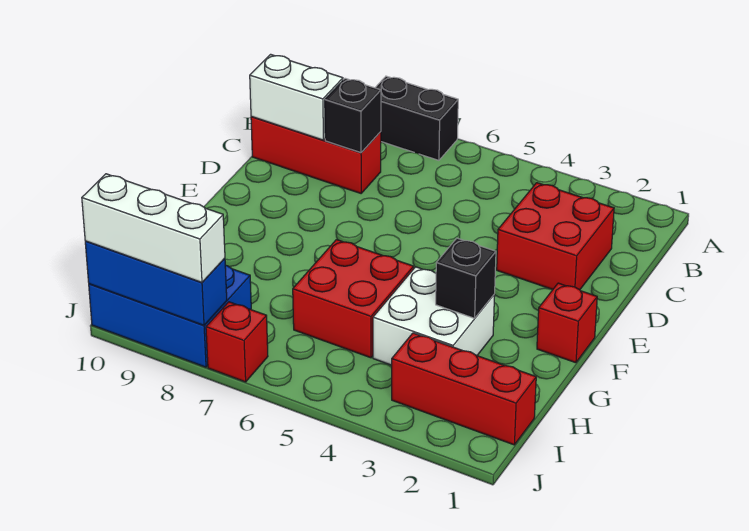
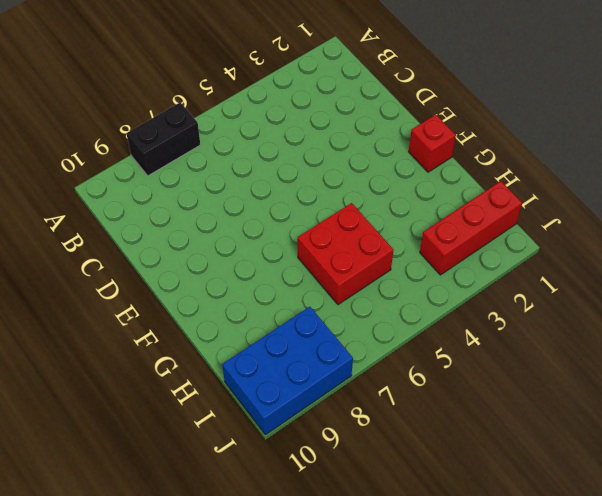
none -> red 2x2 brick [497,183,614,290]
none -> red 1x3 brick [251,117,381,193]
none -> white 2x2 brick [373,267,495,365]

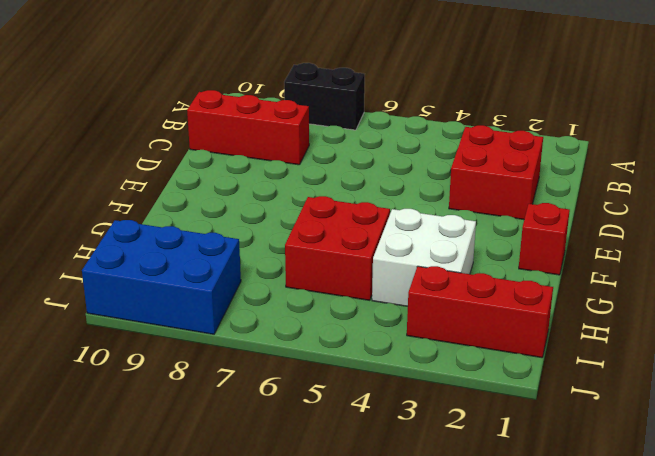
none -> red 1x1 brick [206,302,268,382]
none -> black 1x1 brick [325,78,381,153]
none -> white 1x2 brick [250,54,343,140]

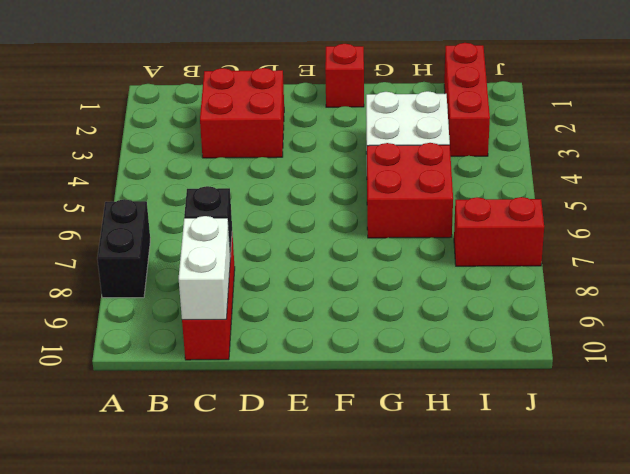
red 1x2 brick [454,197,544,266] -> red 1x1 brick [206,302,268,382]
none -> blue 2x3 brick [89,265,251,367]
none -> black 1x1 brick [436,238,496,318]
none -> blue 1x3 brick [85,241,227,325]

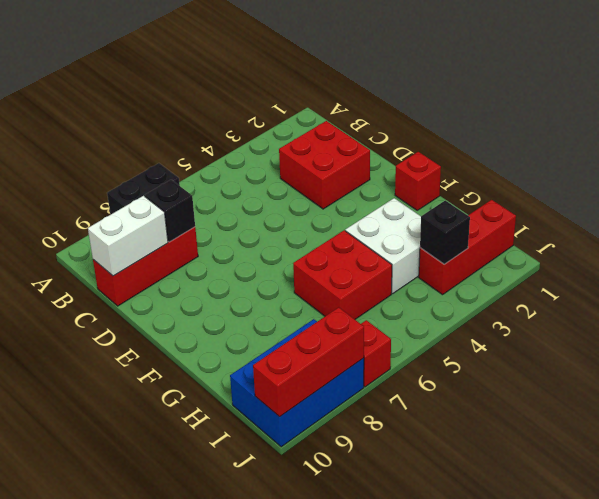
black 1x1 brick [420,201,470,264] -> black 1x1 brick moved to [436,238,496,318]
red 1x3 brick [253,307,364,417] -> blue 1x3 brick [85,241,227,325]
none -> white 1x3 brick [82,174,225,282]

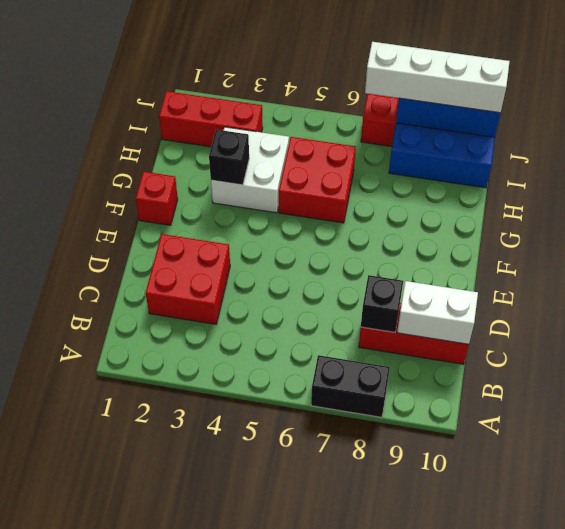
white 1x4 brick [365,42,510,113] -> white 1x3 brick [82,174,225,282]

